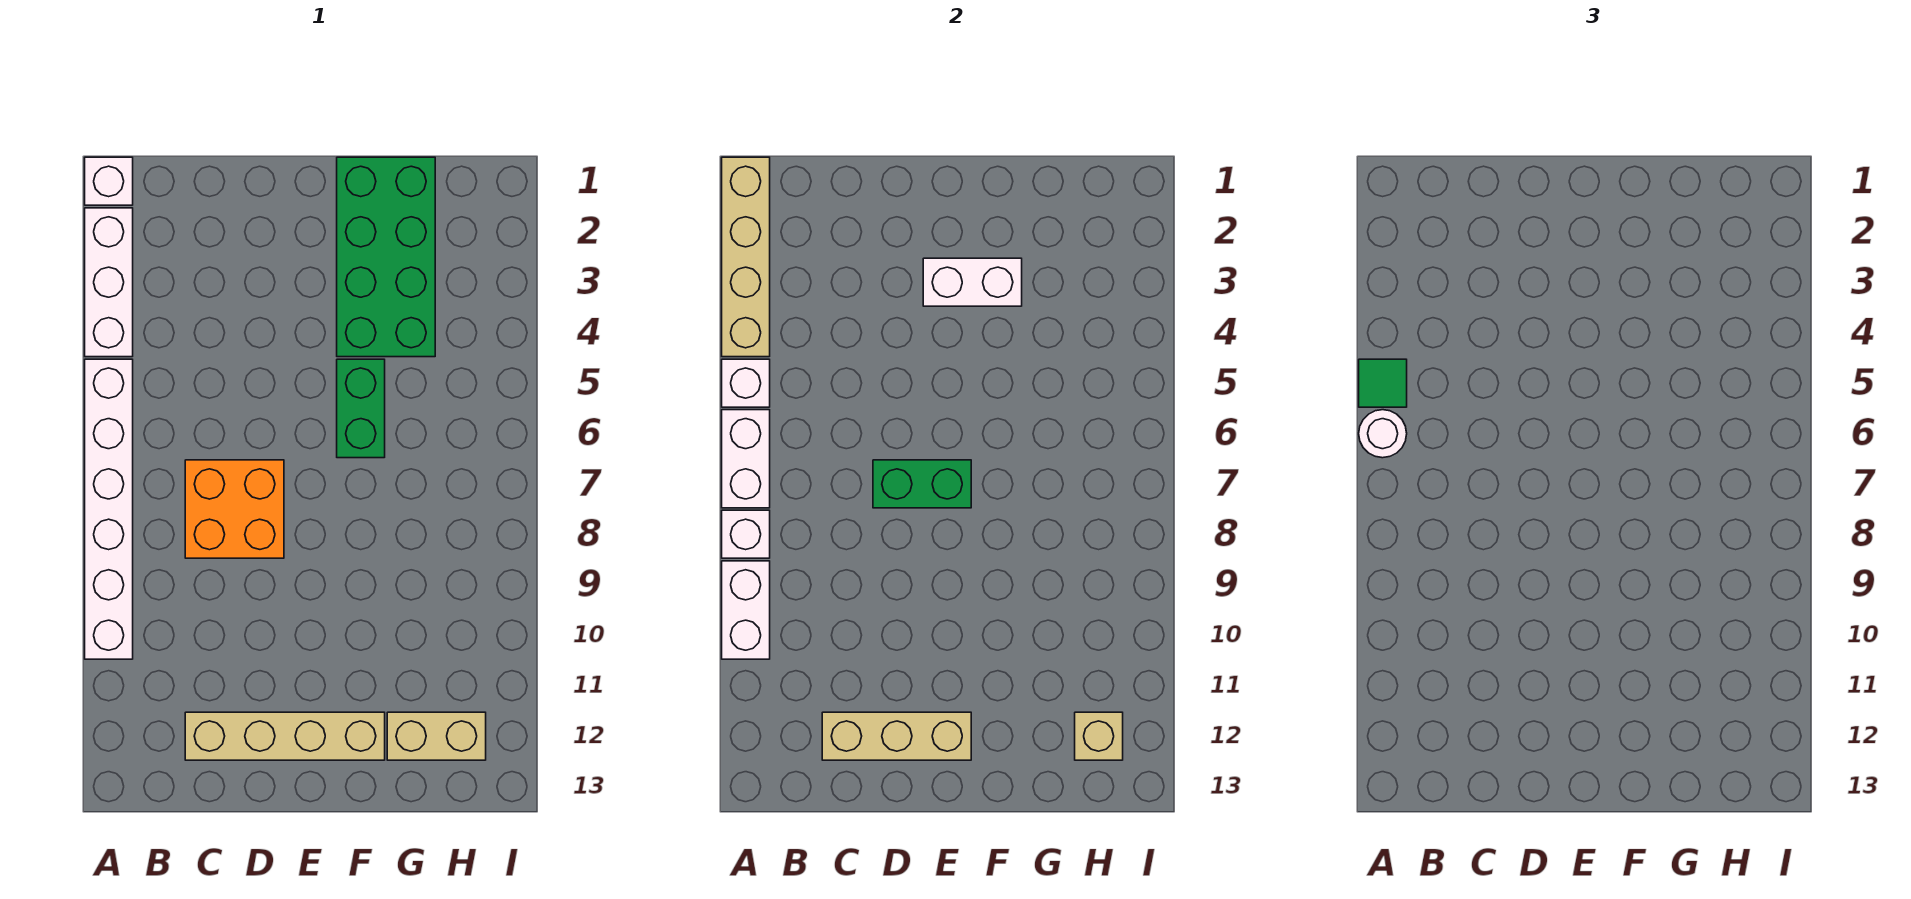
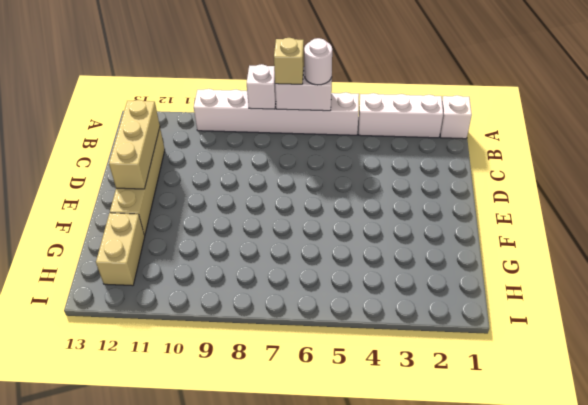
tan 1x1 brick [274,38,304,84] -> tan 1x1 brick moved to [1075,712,1123,760]
none -> orange 2x2 brick [185,460,284,558]
none -> green 2x4 brick [337,157,435,357]
none -> green 1x2 brick [337,359,385,458]

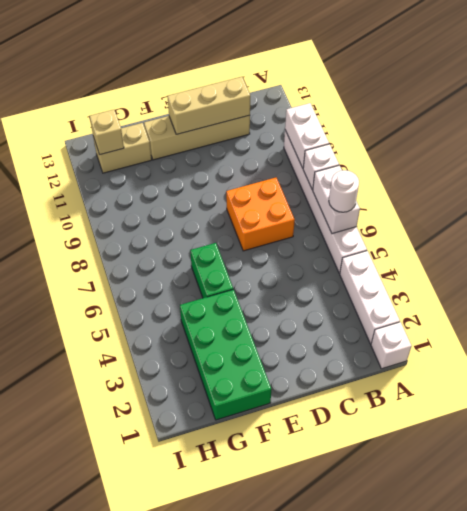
none -> tan 1x4 brick [722,157,770,357]
none -> white 1x1 brick [722,359,770,407]
none -> green 1x2 brick [873,460,971,508]

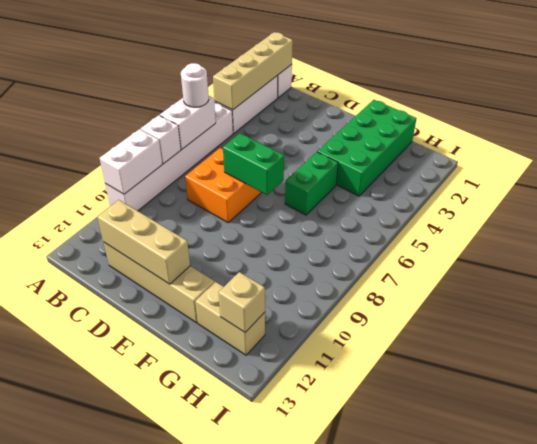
none -> white 1x1 brick [722,359,770,407]
none -> white 1x2 brick [923,258,1022,306]
none -> green 1x1 tile [1359,359,1407,407]

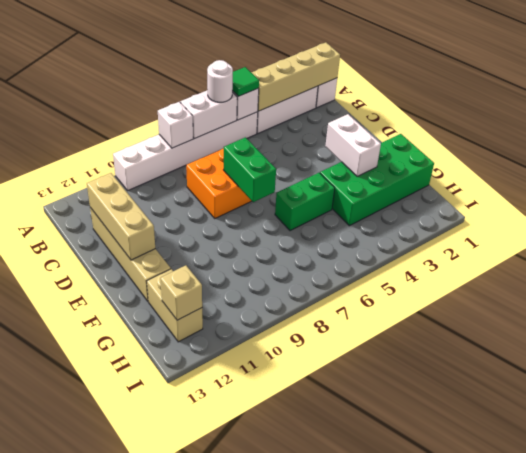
none -> white 1x2 brick [722,561,770,659]

